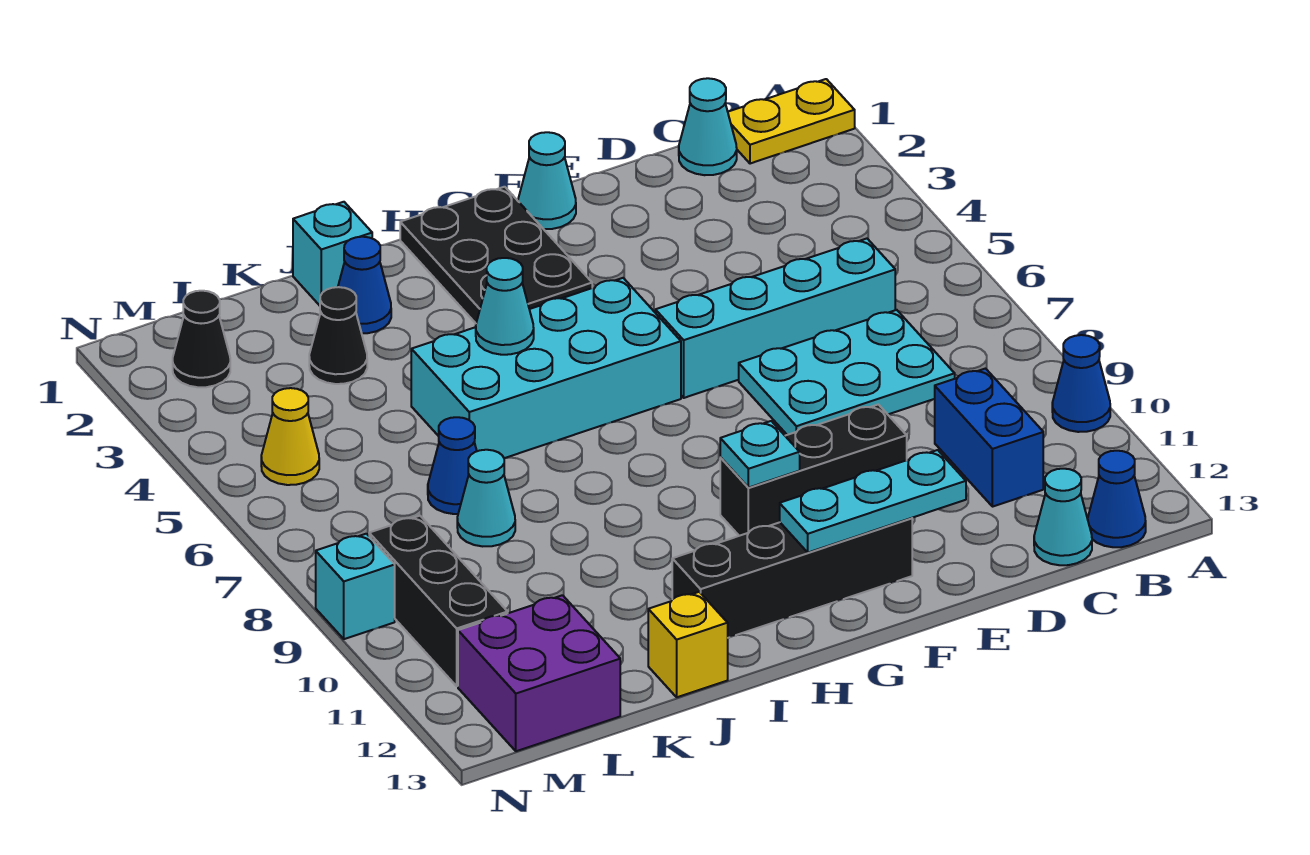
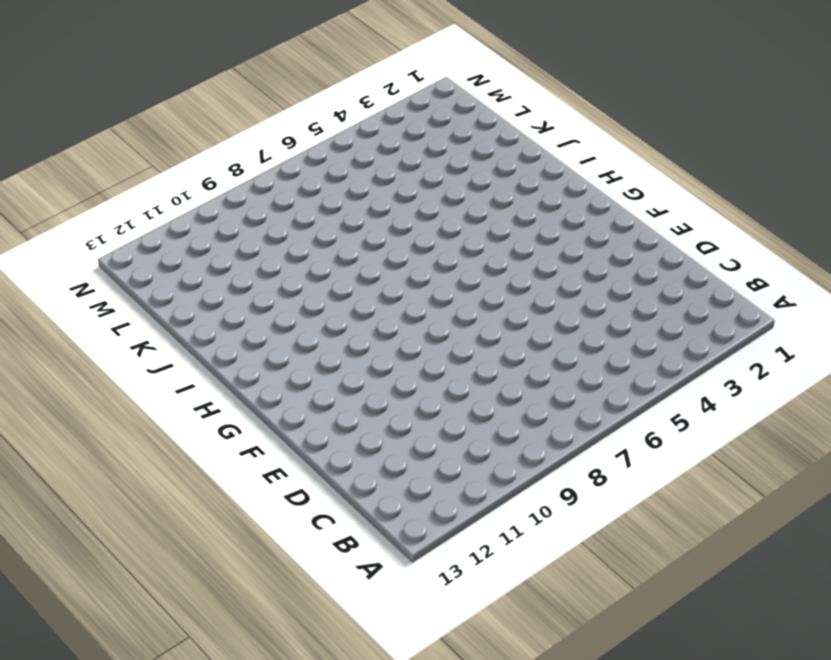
none -> yellow 1x2 plate [728,79,855,164]
none -> blue 1x1 cone [1052,335,1110,432]
none -> blue 1x1 cone [1088,451,1146,547]

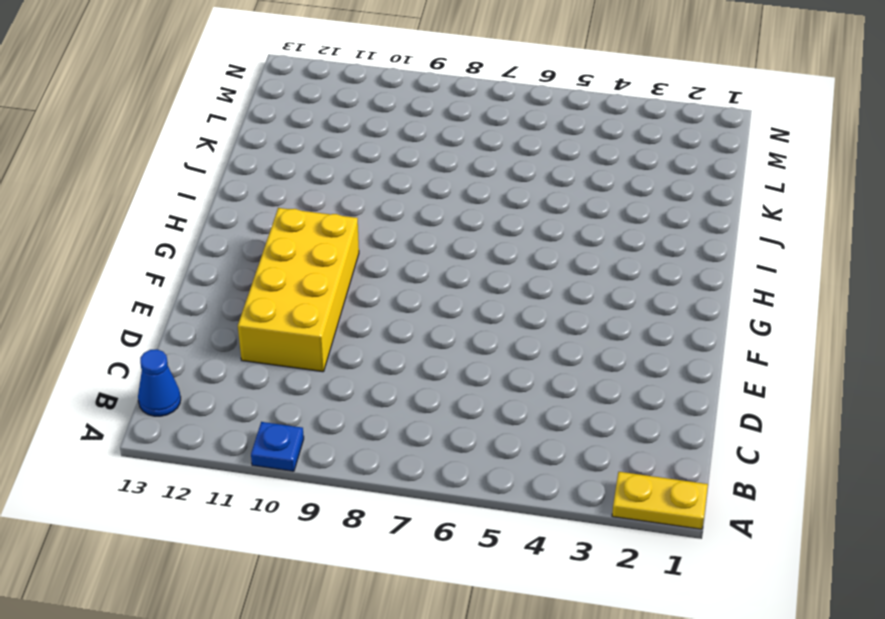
yellow 1x2 plate [612,472,708,529] -> yellow 1x2 plate turned to [728,79,855,164]
blue 1x1 plate [251,422,304,471] -> blue 1x1 cone [1052,335,1110,432]
yellow 2x4 brick [238,208,359,372] -> black 1x3 brick [720,404,907,536]
none -> cyan 1x1 cone [679,78,737,175]
none -> cyan 1x4 brick [655,239,895,398]
none -> cyan 2x3 plate [739,310,955,435]

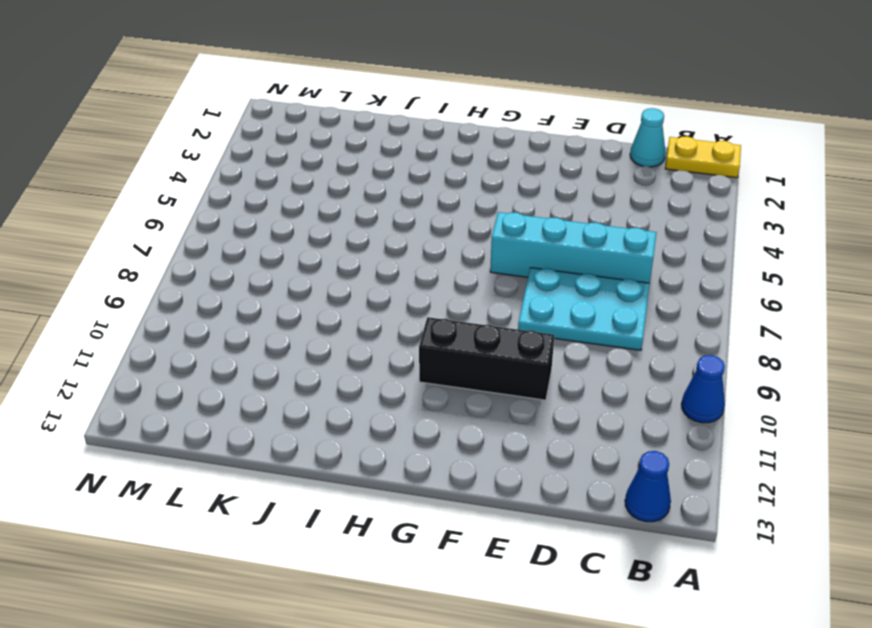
none -> blue 1x2 brick [935,369,1043,507]
none -> cyan 1x1 cone [1034,469,1092,565]
none -> cyan 1x1 cone [518,132,576,229]

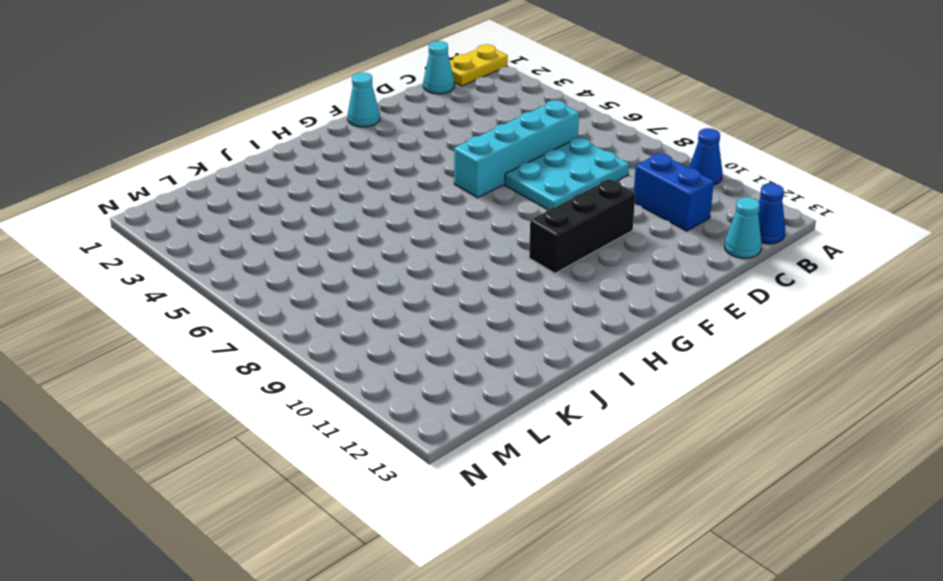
none -> black 1x4 brick [672,518,912,638]
none -> black 2x3 plate [400,187,592,323]
none -> cyan 2x4 brick [411,278,681,458]

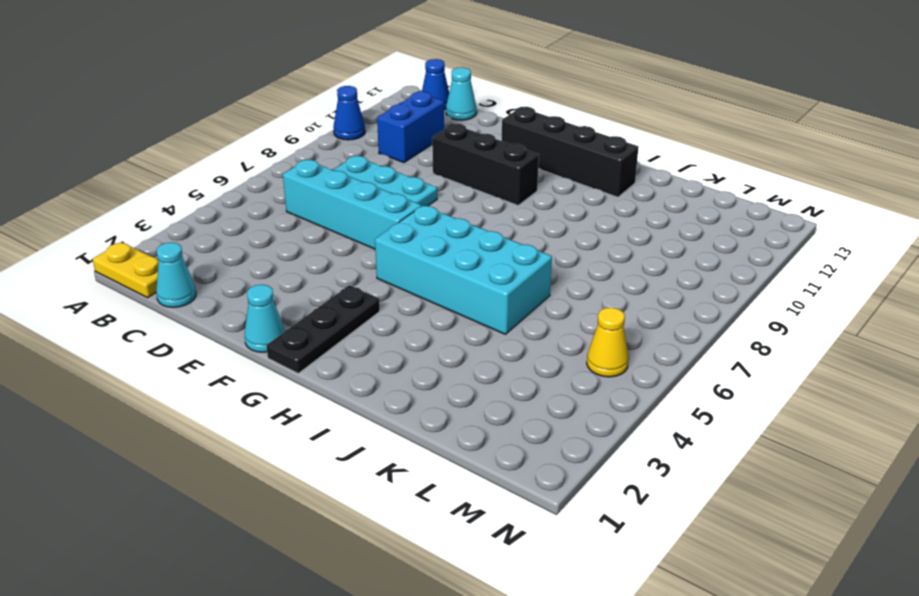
black 1x3 plate [266,285,380,373] -> black 2x3 plate [400,187,592,323]
none -> cyan 1x1 brick [293,202,372,306]
none -> blue 1x1 cone [338,237,391,333]
none -> yellow 1x1 brick [648,592,728,697]

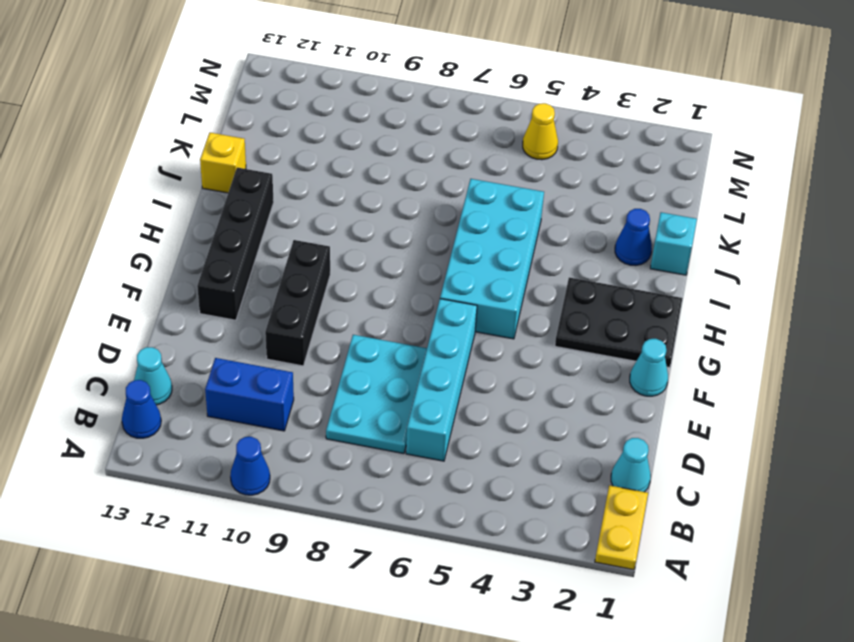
none -> black 1x1 cone [309,287,367,384]
none -> blue 1x1 cone [428,417,477,514]
none -> cyan 1x1 cone [457,450,515,546]

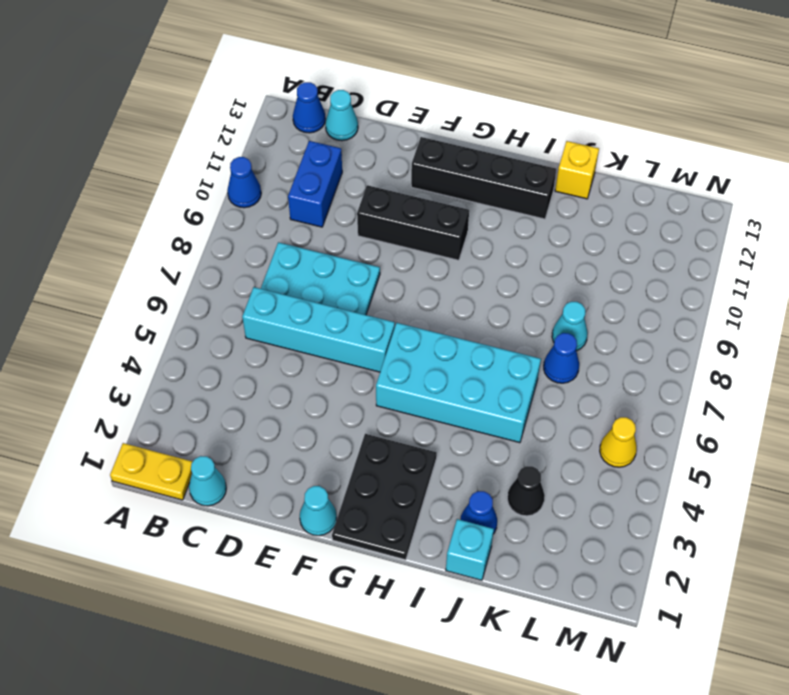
none -> purple 2x2 brick [458,595,620,751]
none -> black 1x1 cone [173,291,230,387]
none -> black 1x3 brick [369,516,508,686]

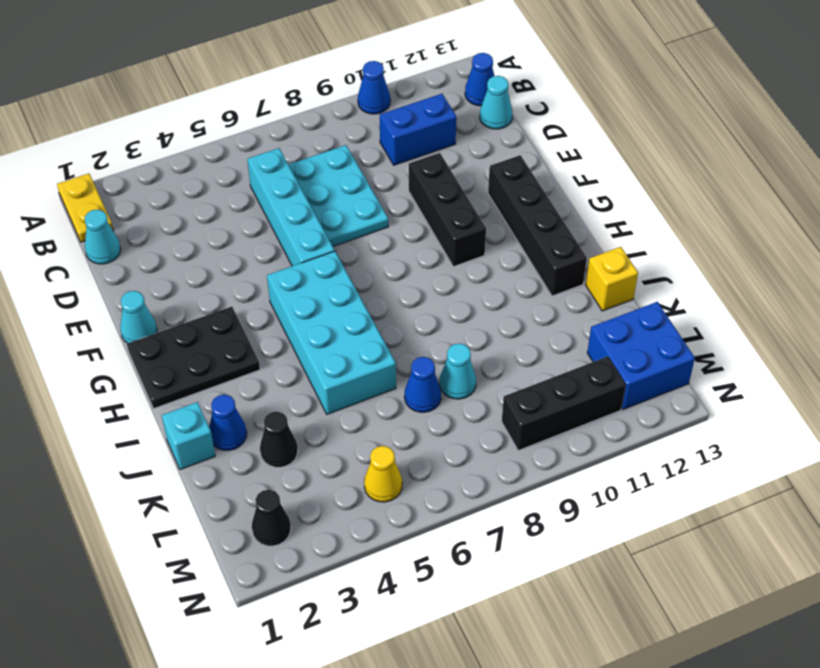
blue 2x2 brick [587,302,695,409] -> purple 2x2 brick [458,595,620,751]
none -> cyan 1x1 brick [316,534,395,639]
none -> cyan 1x3 plate [780,450,966,553]
none -> cyan 1x1 plate [720,421,800,488]

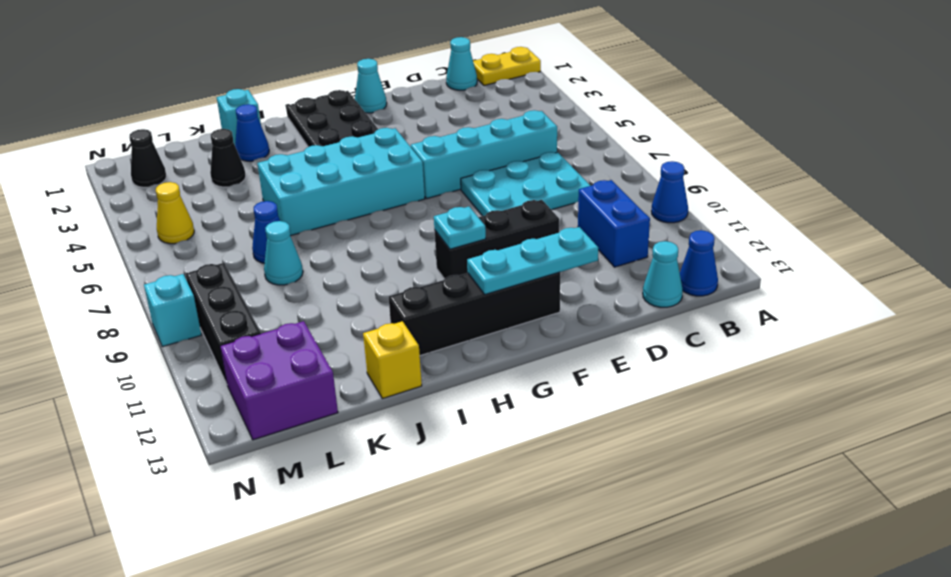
none -> cyan 1x1 cone [476,258,534,355]

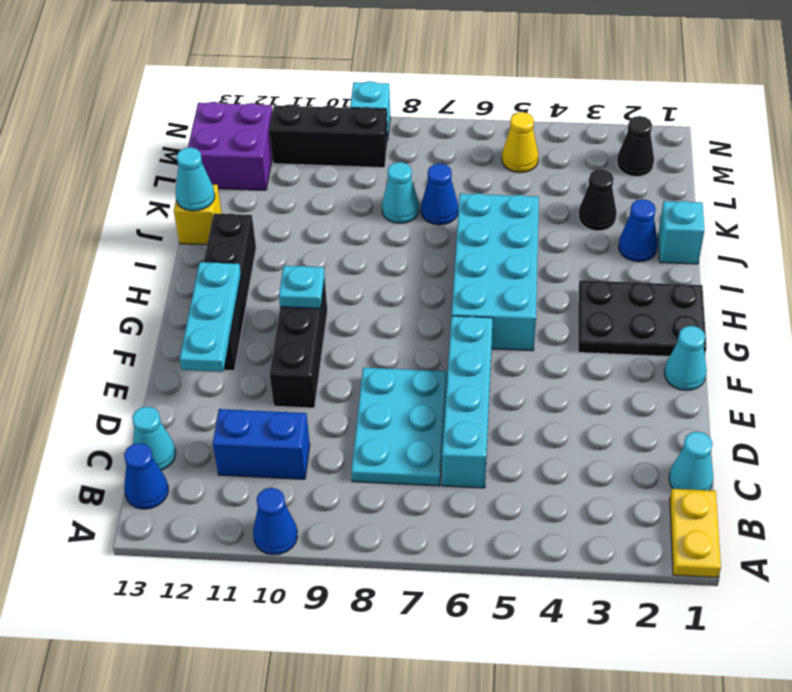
cyan 1x1 cone [176,147,215,211] -> cyan 1x1 cone moved to [476,258,534,355]

